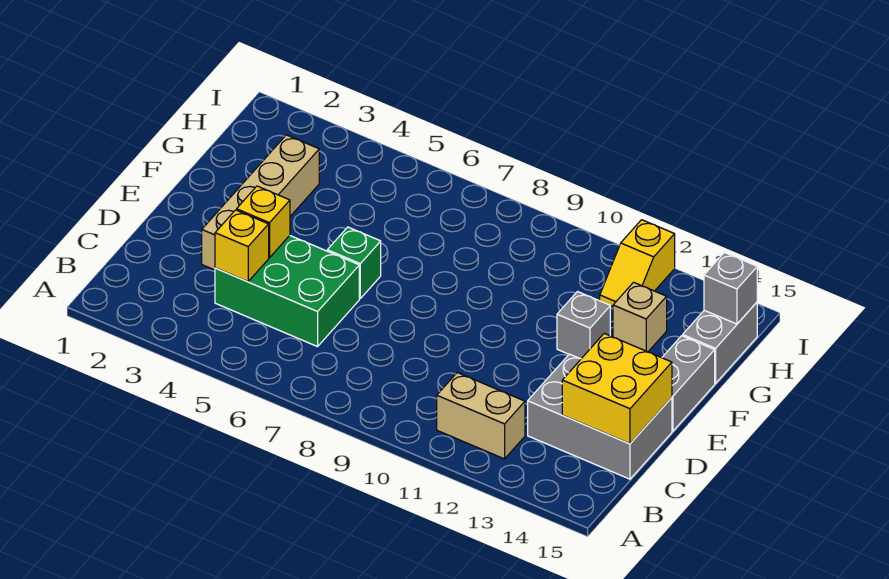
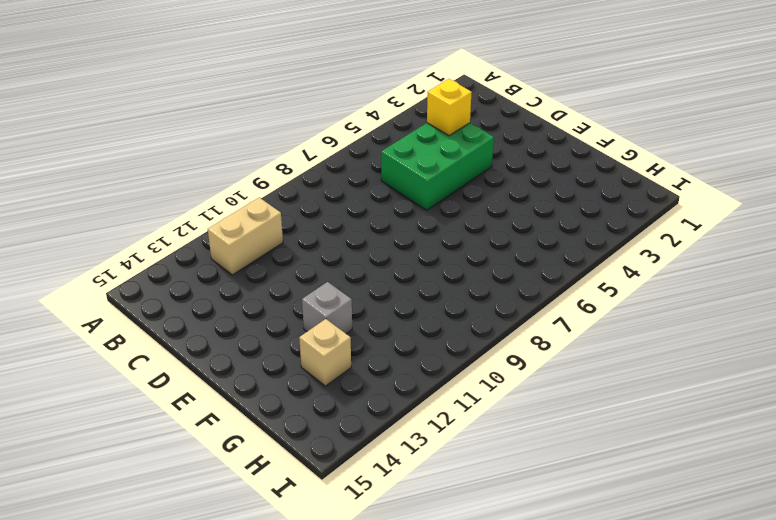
none -> grey 2x3 brick [528,354,672,479]
none -> tan 1x4 brick [202,135,319,270]
none -> green 1x1 brick [327,227,381,298]

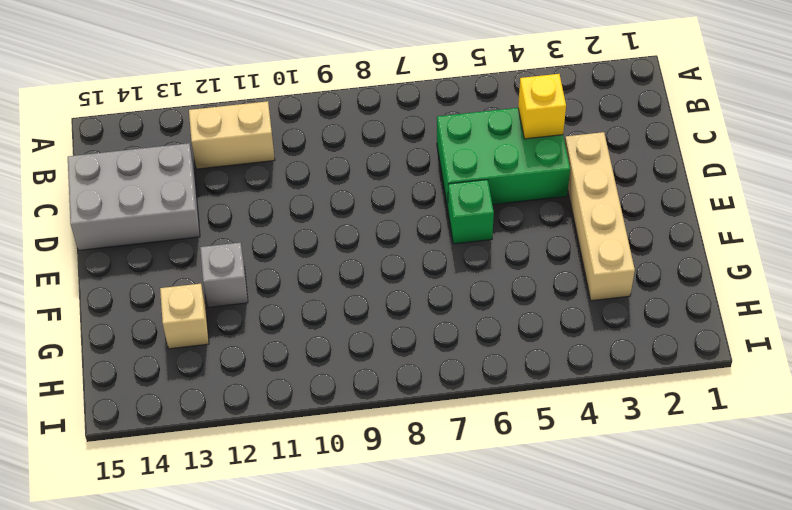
none -> grey 1x2 brick [662,336,715,431]
none -> grey 1x2 brick [683,302,757,383]
none -> yellow 1x2 slope [600,220,675,307]

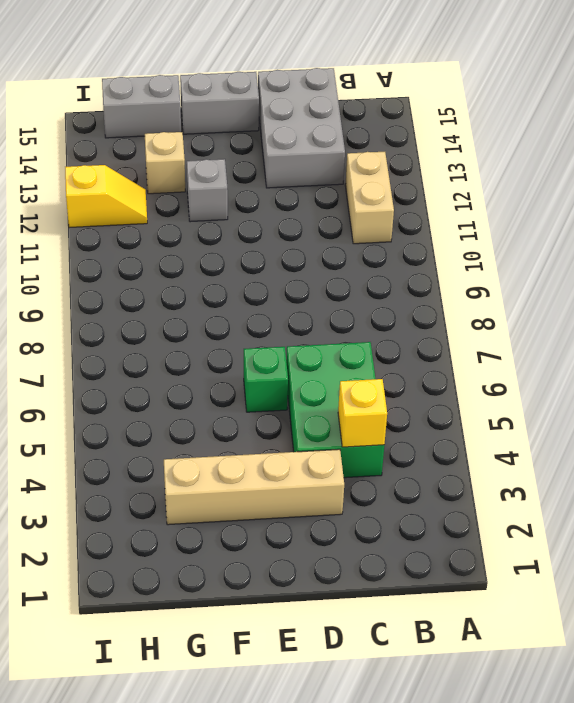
none -> yellow 2x2 brick [562,334,672,444]
none -> yellow 1x1 brick [237,186,290,258]
none -> grey 1x1 brick [704,252,757,324]

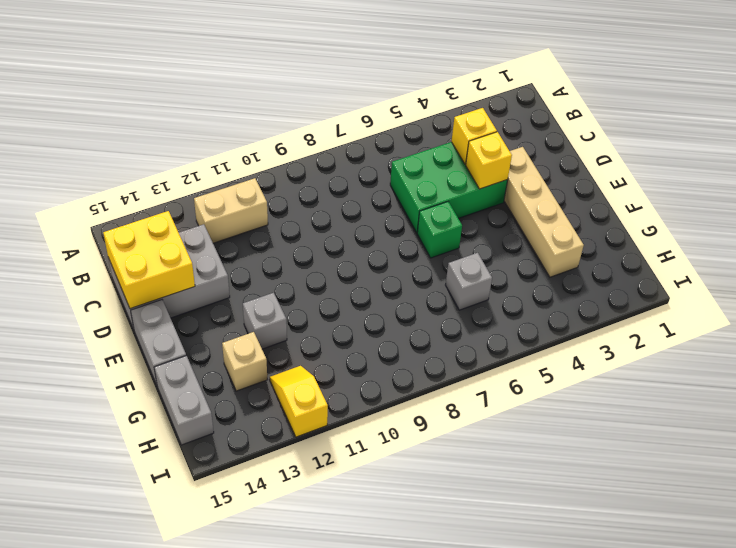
grey 1x1 brick [446,253,492,310] -> grey 1x1 brick moved to [704,252,757,324]

